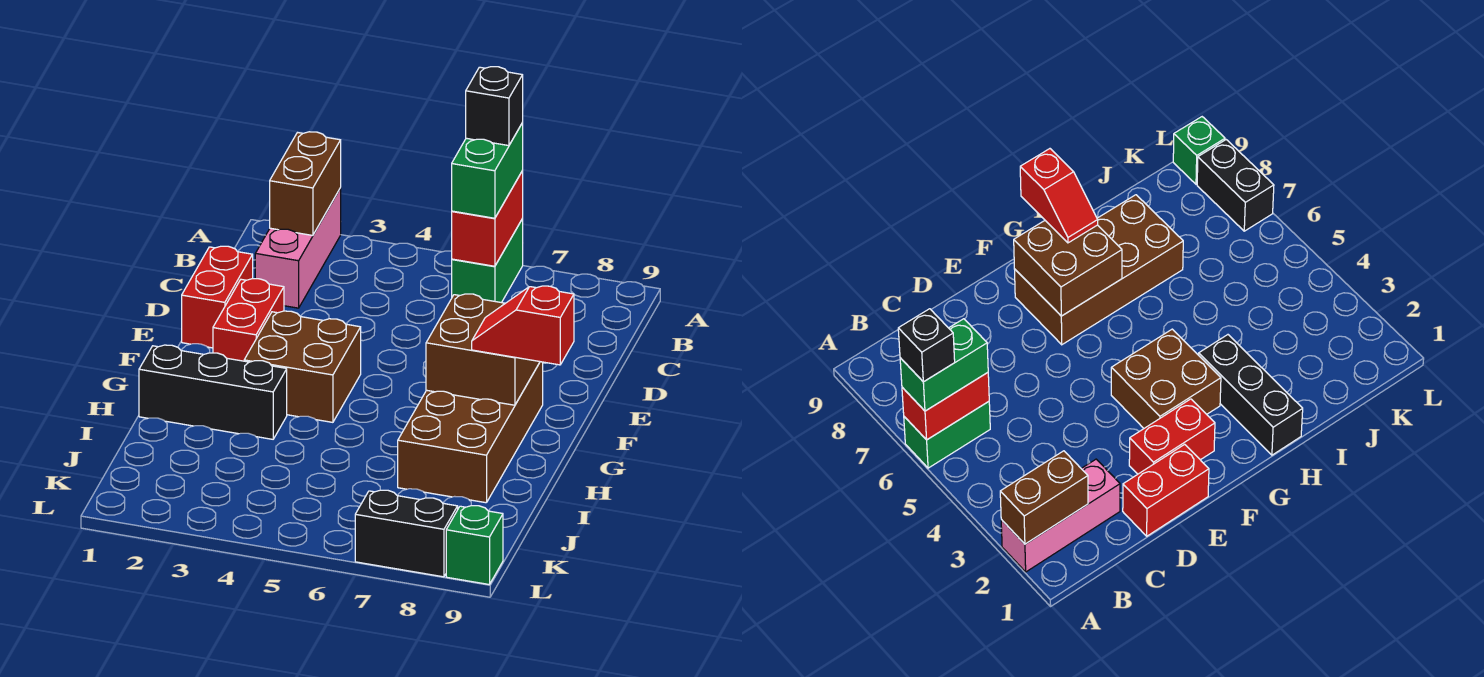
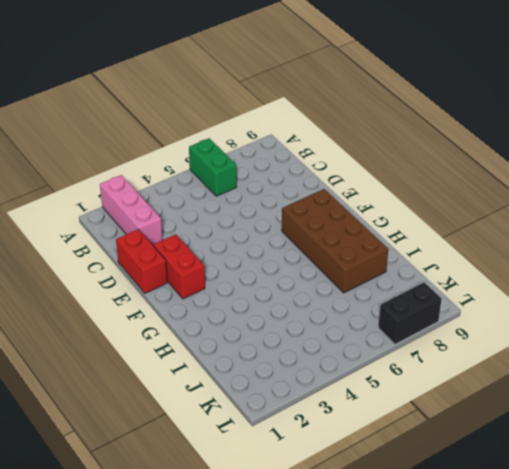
none -> brown 2x2 brick [244,311,361,422]
none -> black 1x3 brick [139,345,287,439]
none -> green 1x1 brick [446,506,503,584]

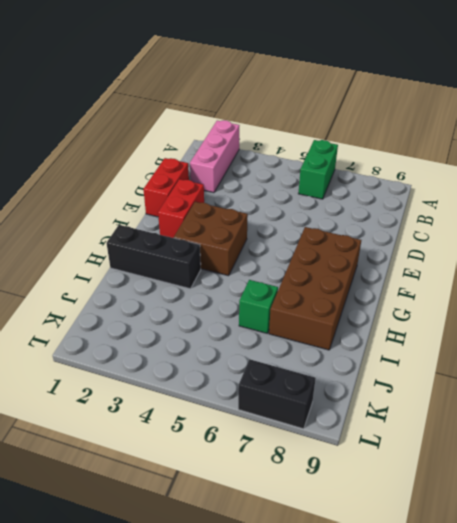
green 1x1 brick [239,280,278,333] -> green 1x1 brick moved to [446,506,503,584]
none -> brown 1x2 brick [270,132,341,235]
none -> red 1x2 brick [452,171,523,266]
none -> brown 2x2 brick [426,294,540,405]

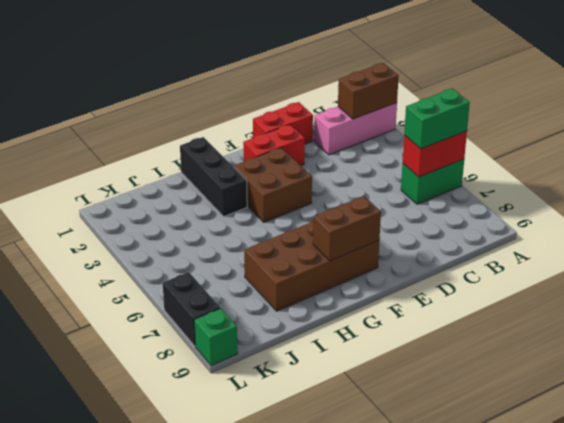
brown 1x2 brick [313,196,381,261] -> brown 2x2 brick [426,294,540,405]
none -> red 1x2 slope [472,286,574,365]
none -> black 1x1 brick [466,67,523,146]

